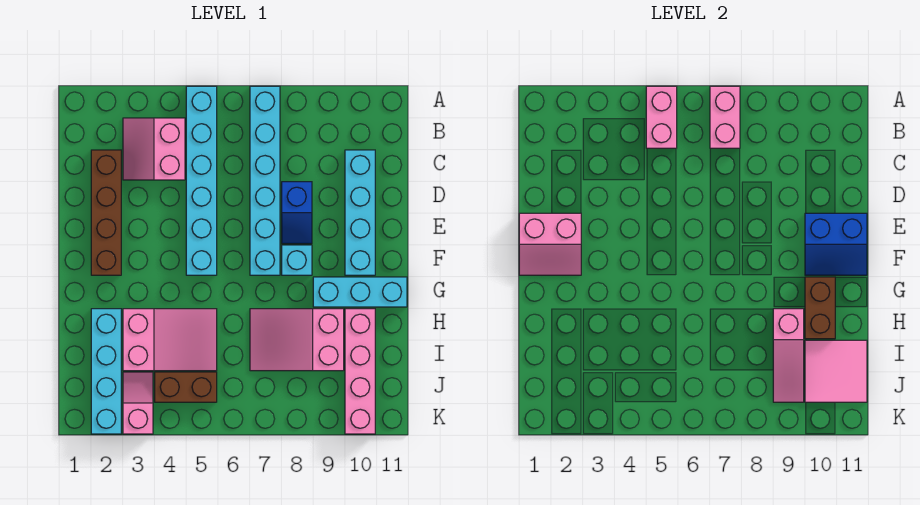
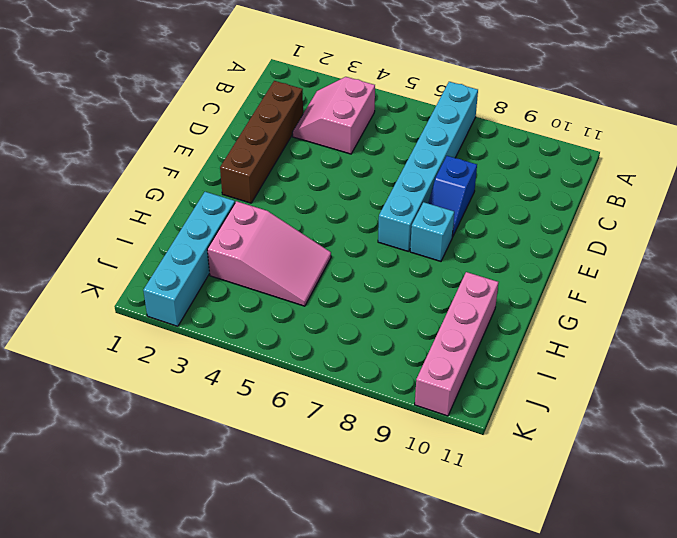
none -> cyan 1x6 brick [186,86,217,275]
none -> cyan 1x4 brick [345,150,375,275]
none -> cyan 1x3 brick [313,277,407,307]

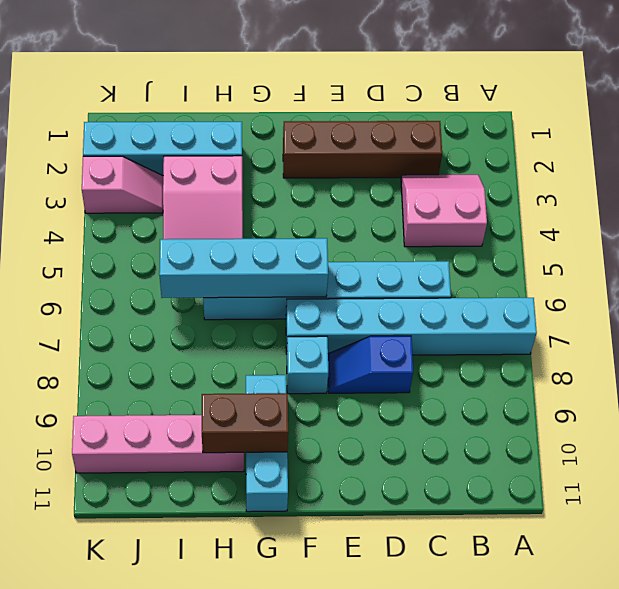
cyan 1x6 brick [203,261,451,320] -> cyan 1x6 brick moved to [186,86,217,275]
cyan 1x4 brick [159,238,328,298] -> cyan 1x4 brick moved to [345,150,375,275]
none -> pink 2x3 slope [250,309,344,371]
none -> brown 1x2 brick [155,372,217,402]
none -> pink 1x2 brick [646,86,677,148]

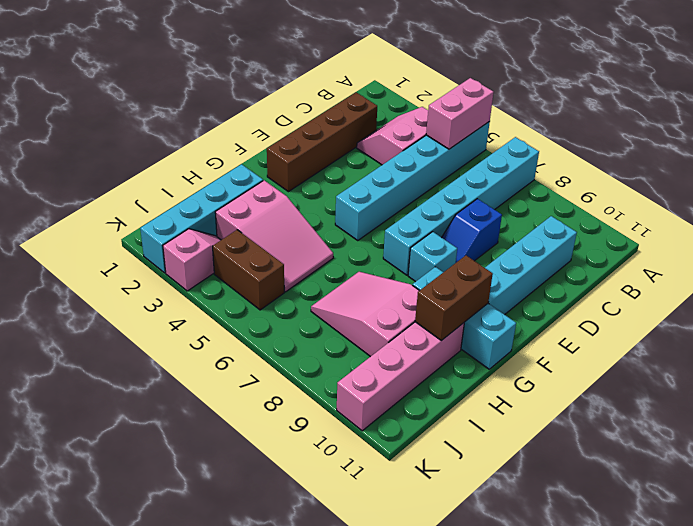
none -> pink 1x2 brick [710,86,740,148]
none -> pink 2x2 slope [519,213,581,275]
none -> blue 2x2 slope [805,213,867,275]

